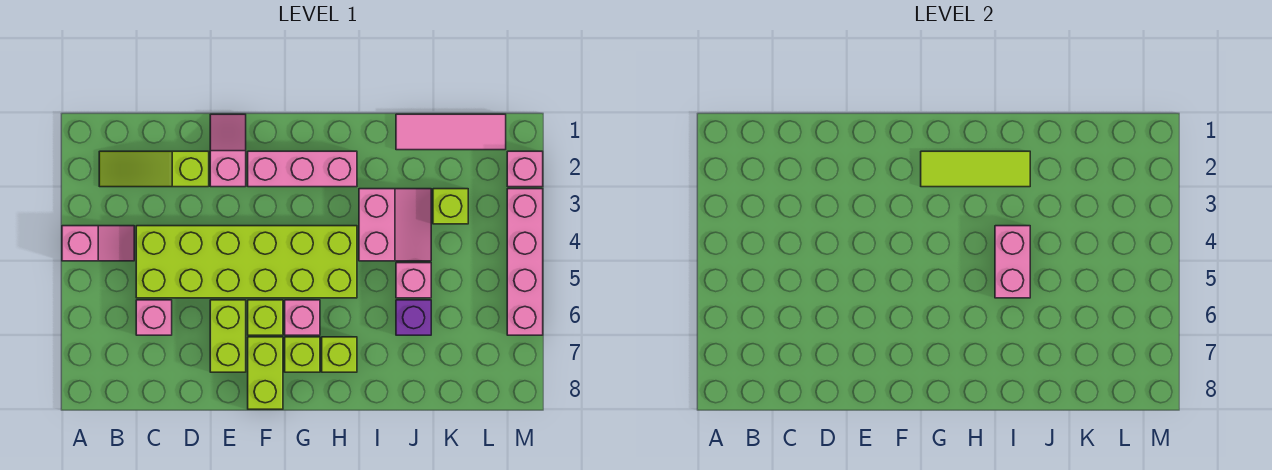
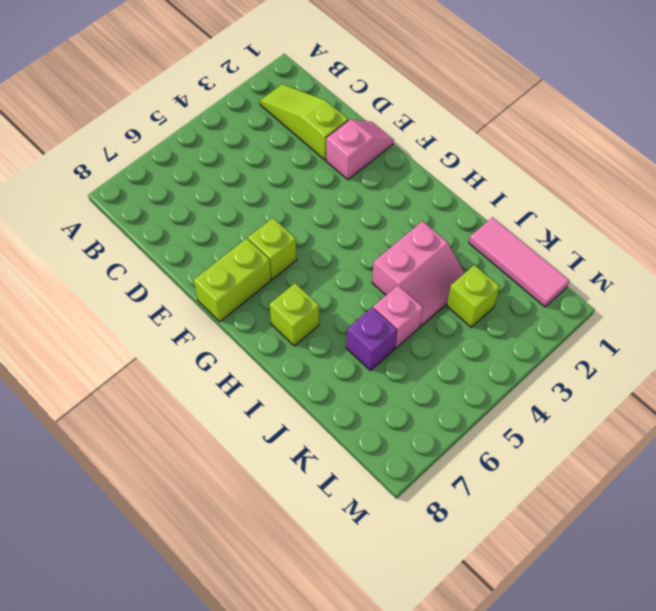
none -> pink 1x2 slope [62,226,134,261]
none -> lime 2x6 brick [136,226,357,298]
none -> pink 1x1 brick [136,300,172,335]

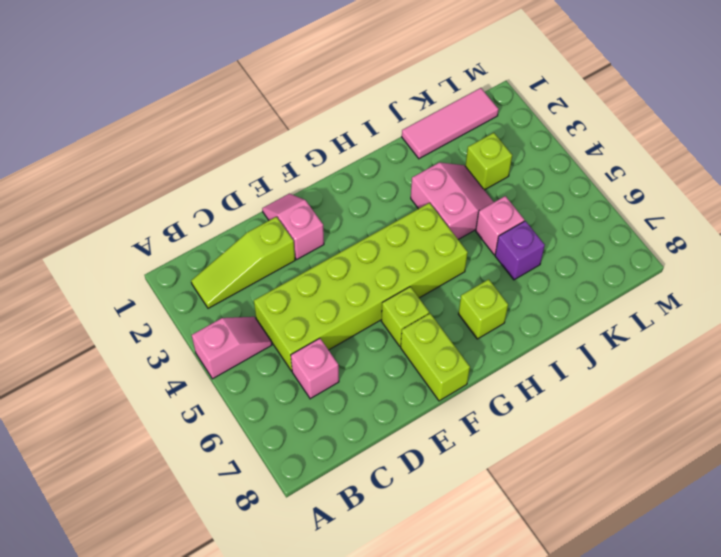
none -> lime 1x2 brick [210,300,246,372]
none -> pink 1x3 brick [248,151,357,187]
none -> pink 1x1 brick [285,300,320,335]

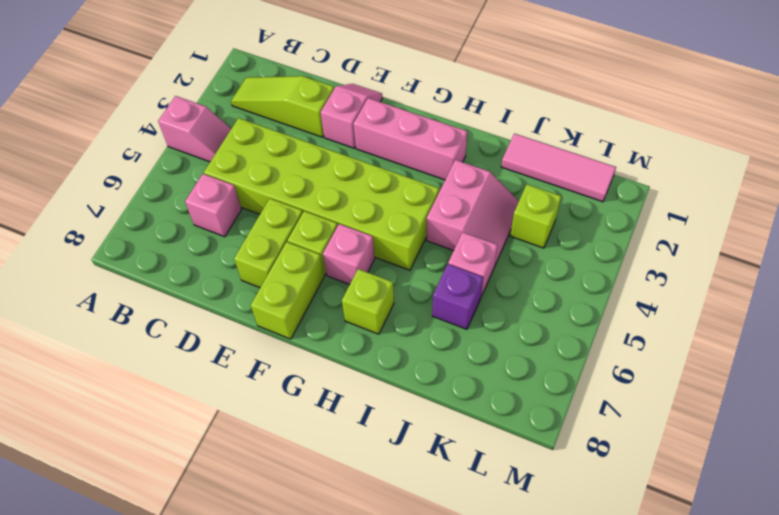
none -> lime 1x1 brick [285,337,320,372]
none -> pink 1x1 brick [507,151,543,187]
none -> pink 1x4 brick [507,189,543,335]

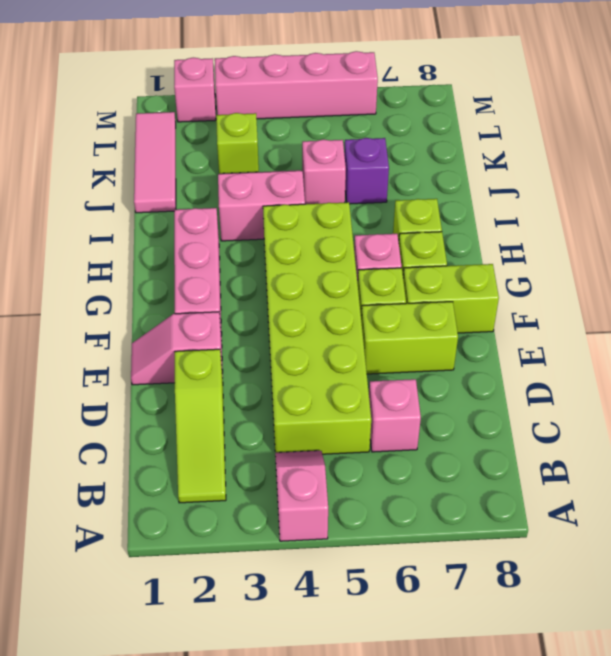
none -> lime 1x3 tile [921,151,1030,187]
none -> pink 1x2 brick [995,226,1030,298]

